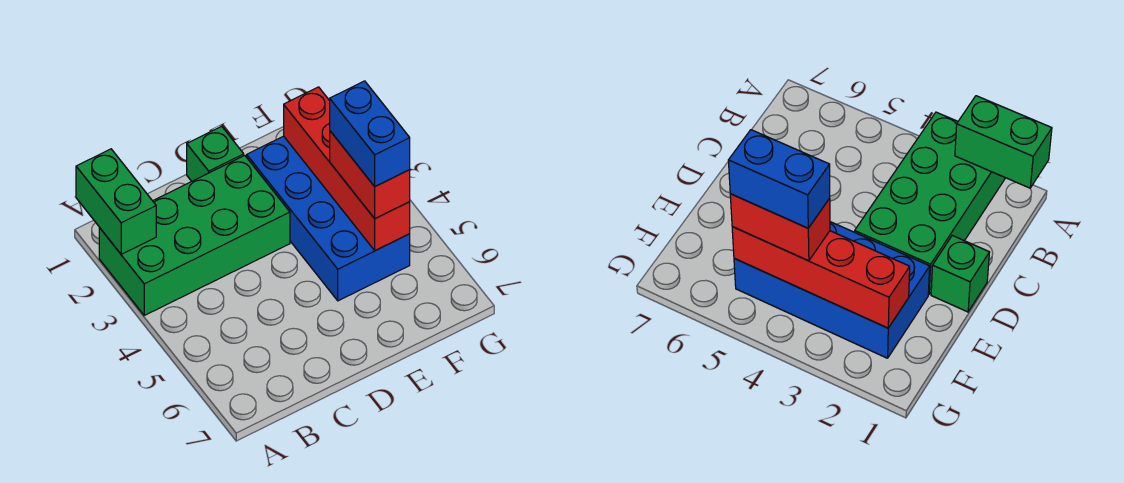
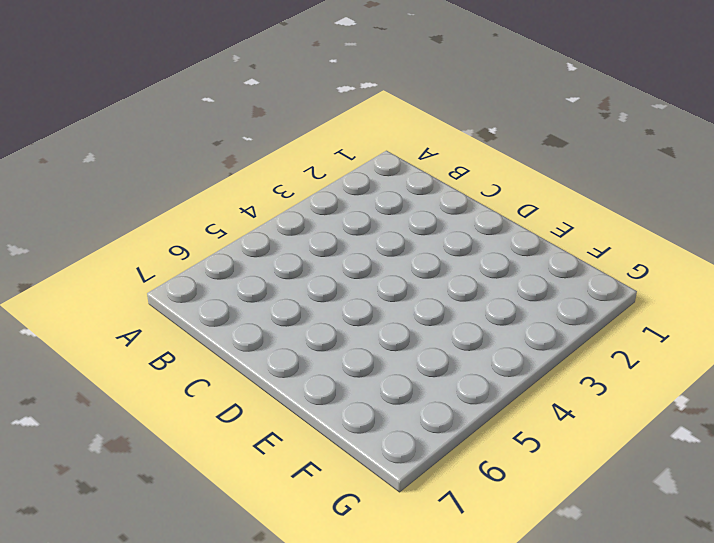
none -> green 2x4 brick [99,155,290,315]
none -> green 1x1 brick [187,126,244,181]

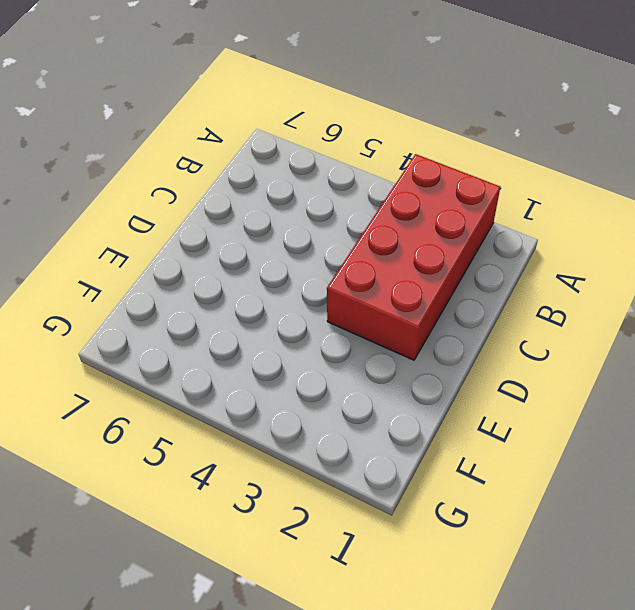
red 2x4 brick [327,154,500,360] -> green 2x4 brick [99,155,290,315]
none -> green 1x1 brick [187,126,244,181]
none -> blue 2x4 brick [247,136,410,301]

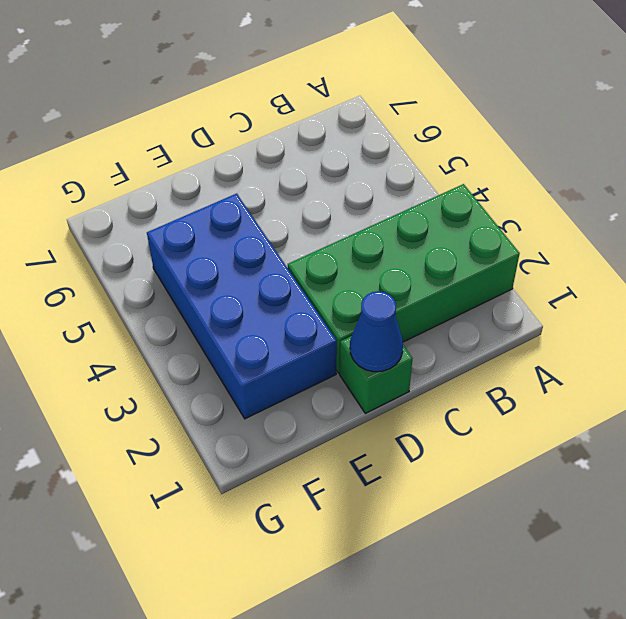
blue 1x1 cone [350,291,403,372] -> none
none -> green 1x2 brick [76,149,156,254]
none -> red 1x4 brick [284,87,410,251]

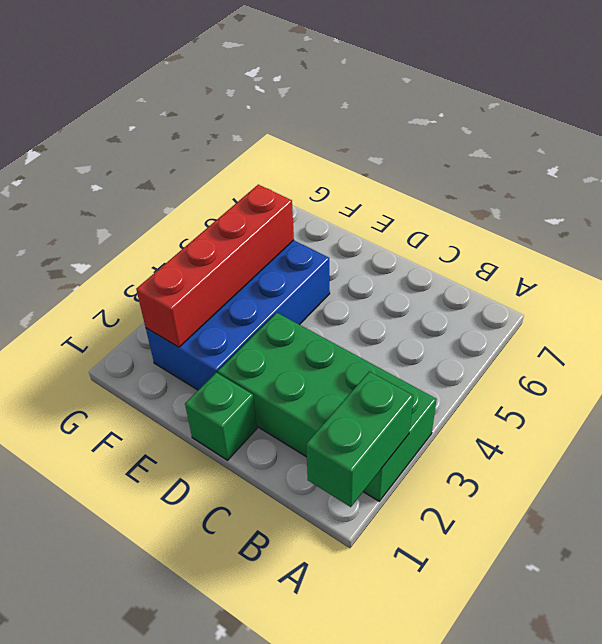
none -> red 1x2 brick [330,131,410,219]
none -> blue 1x2 brick [330,81,410,186]

